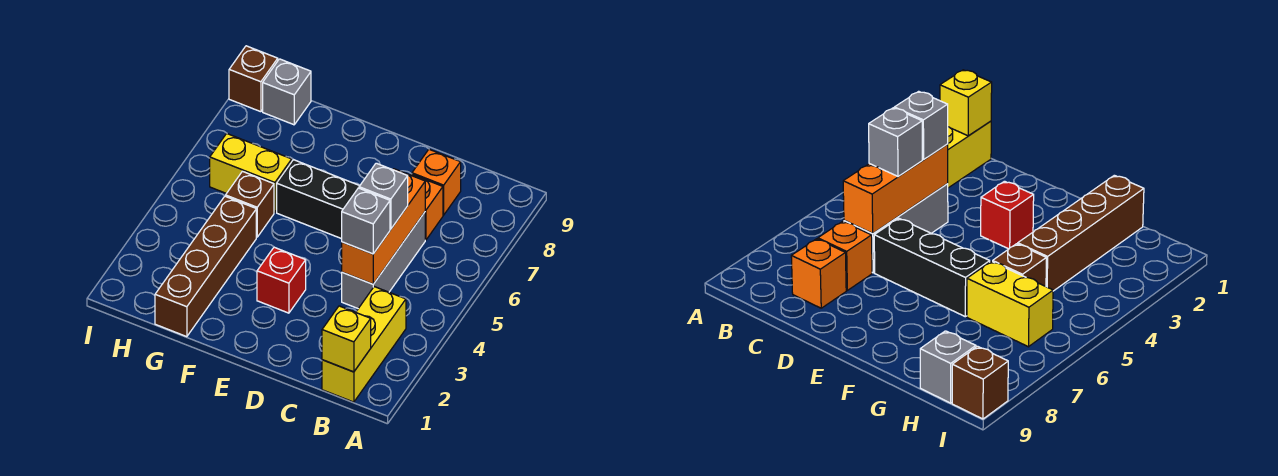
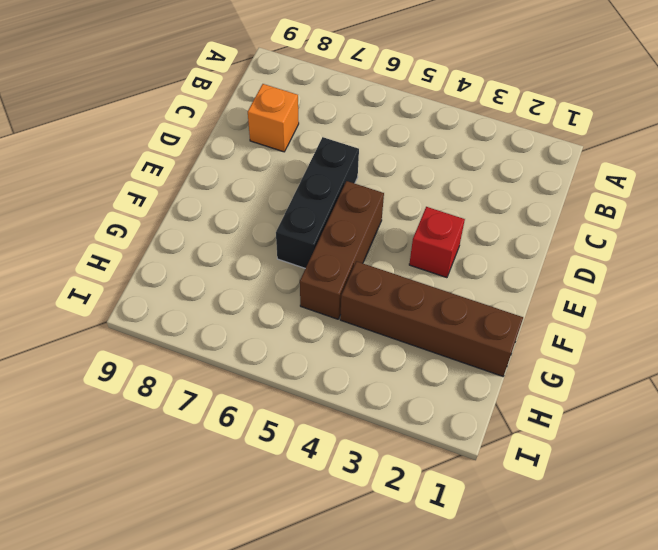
brown 1x3 brick [300,181,384,319] -> brown 1x1 brick [226,171,274,237]
none -> yellow 1x3 brick [322,287,406,402]
none -> grey 1x3 brick [342,212,425,308]
none -> orange 1x1 brick [411,174,443,240]

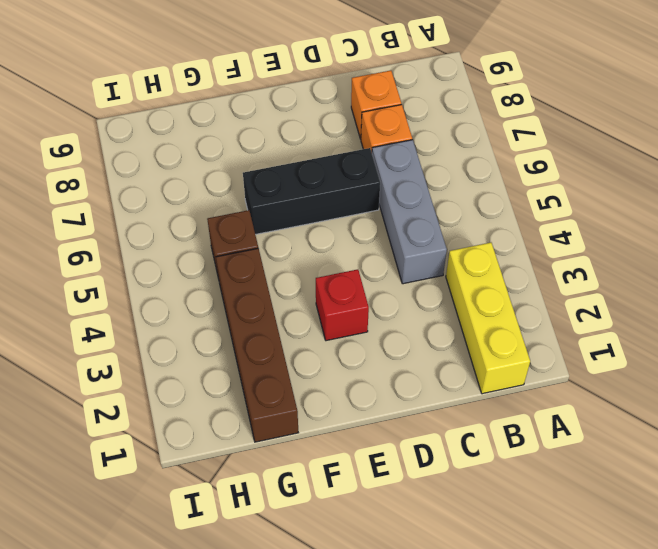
none -> yellow 1x2 brick [210,133,292,212]
none -> grey 1x1 brick [263,59,311,125]
none -> brown 1x1 brick [229,46,278,112]

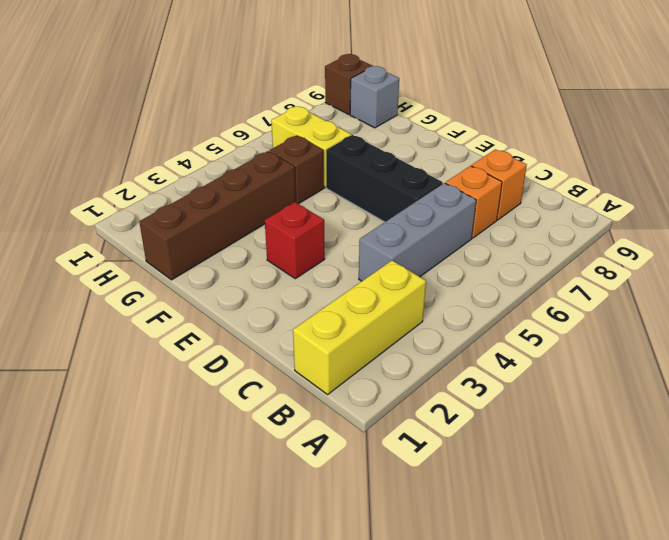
none -> yellow 1x1 brick [322,306,371,372]
none -> orange 1x3 brick [342,169,425,284]
none -> grey 1x1 brick [342,188,390,254]

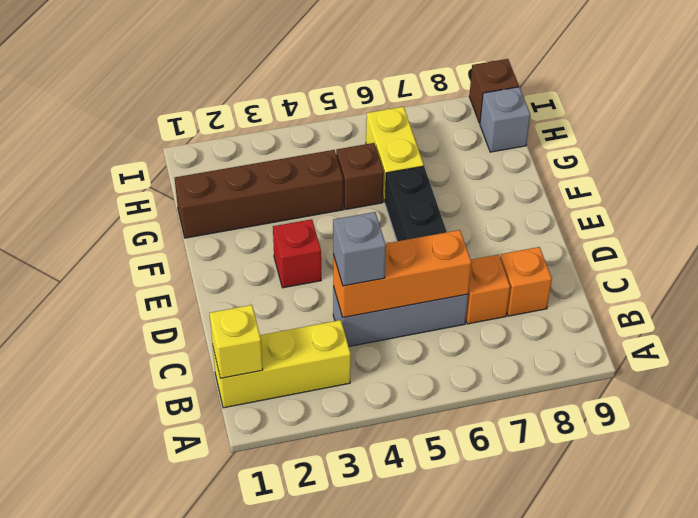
none -> grey 1x1 brick [359,163,408,229]

